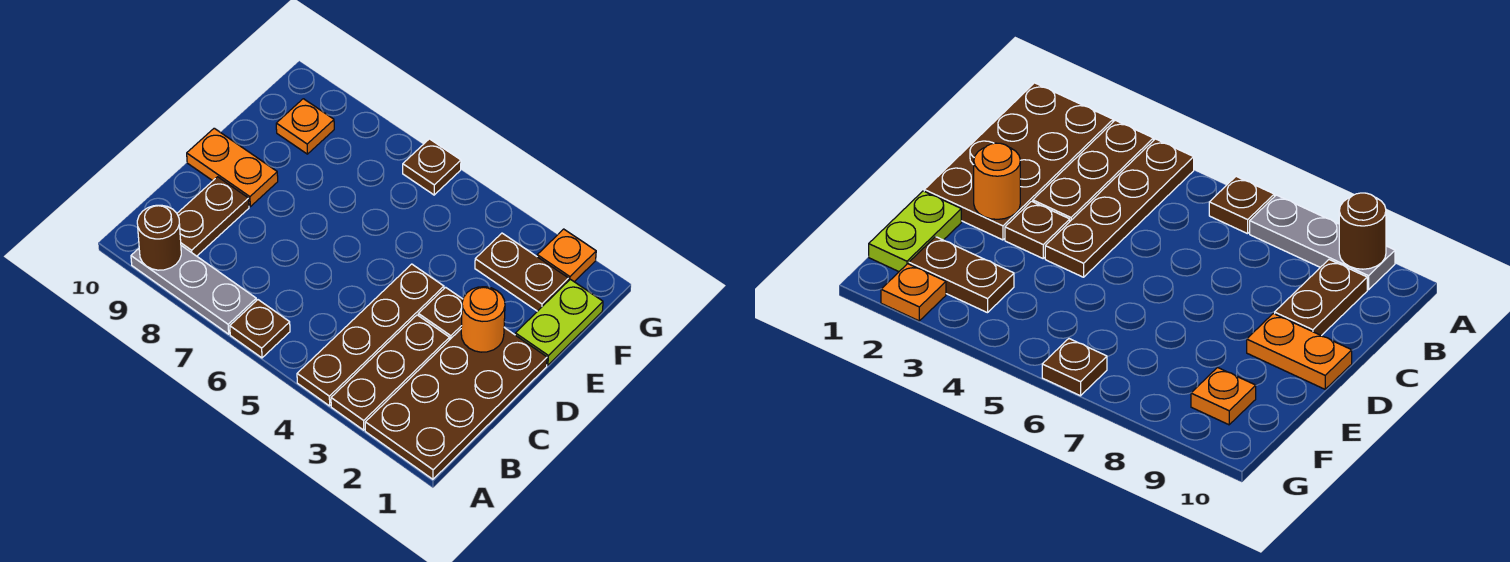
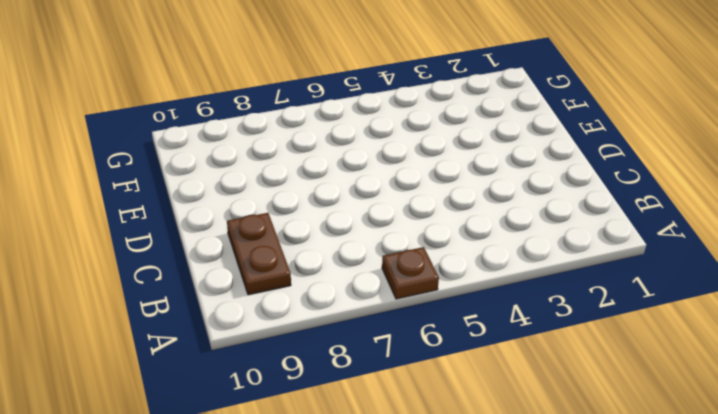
none -> brown 2x4 plate [365,328,547,479]
none -> brown 1x3 plate [331,315,450,430]
none -> brown 1x4 plate [297,264,444,406]

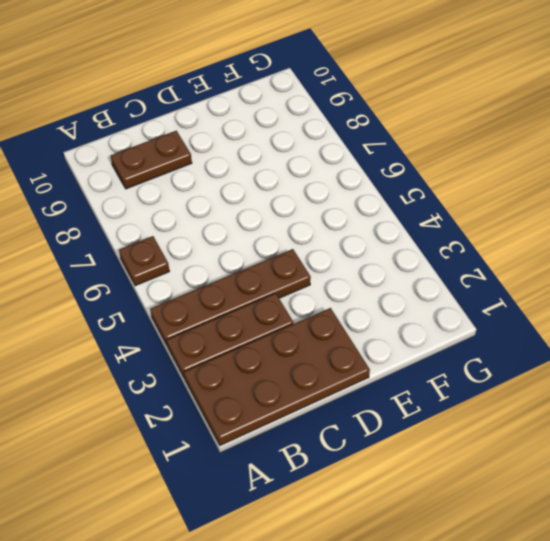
none -> grey 1x3 plate [131,246,256,334]
none -> brown 1x1 plate [418,287,463,340]
none -> orange 1x2 plate [187,128,278,207]

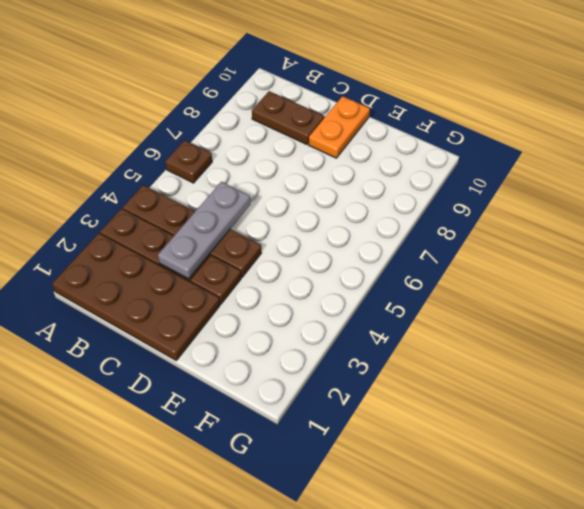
grey 1x3 plate [158,182,250,279] -> grey 1x3 plate moved to [131,246,256,334]
none -> lime 1x2 plate [515,279,603,365]
none -> brown 1x2 plate [475,233,569,311]
none -> orange 1x1 plate [276,99,334,154]

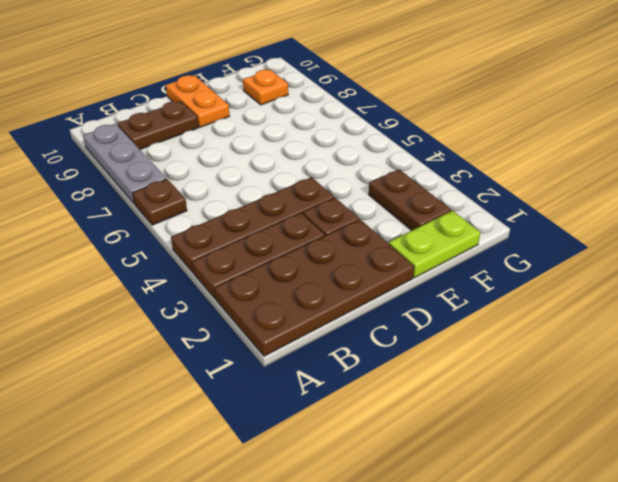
none -> orange 1x1 plate [537,229,596,282]
none -> brown 1x1 plate [403,139,461,195]
none -> brown 1x1 round brick [137,205,181,270]

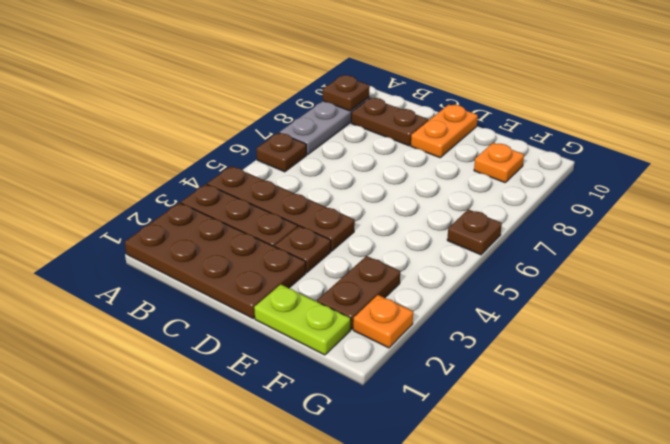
brown 1x1 plate [323,75,370,111] -> brown 1x1 round brick [137,205,181,270]
none -> orange 1x1 round brick [461,287,505,352]

